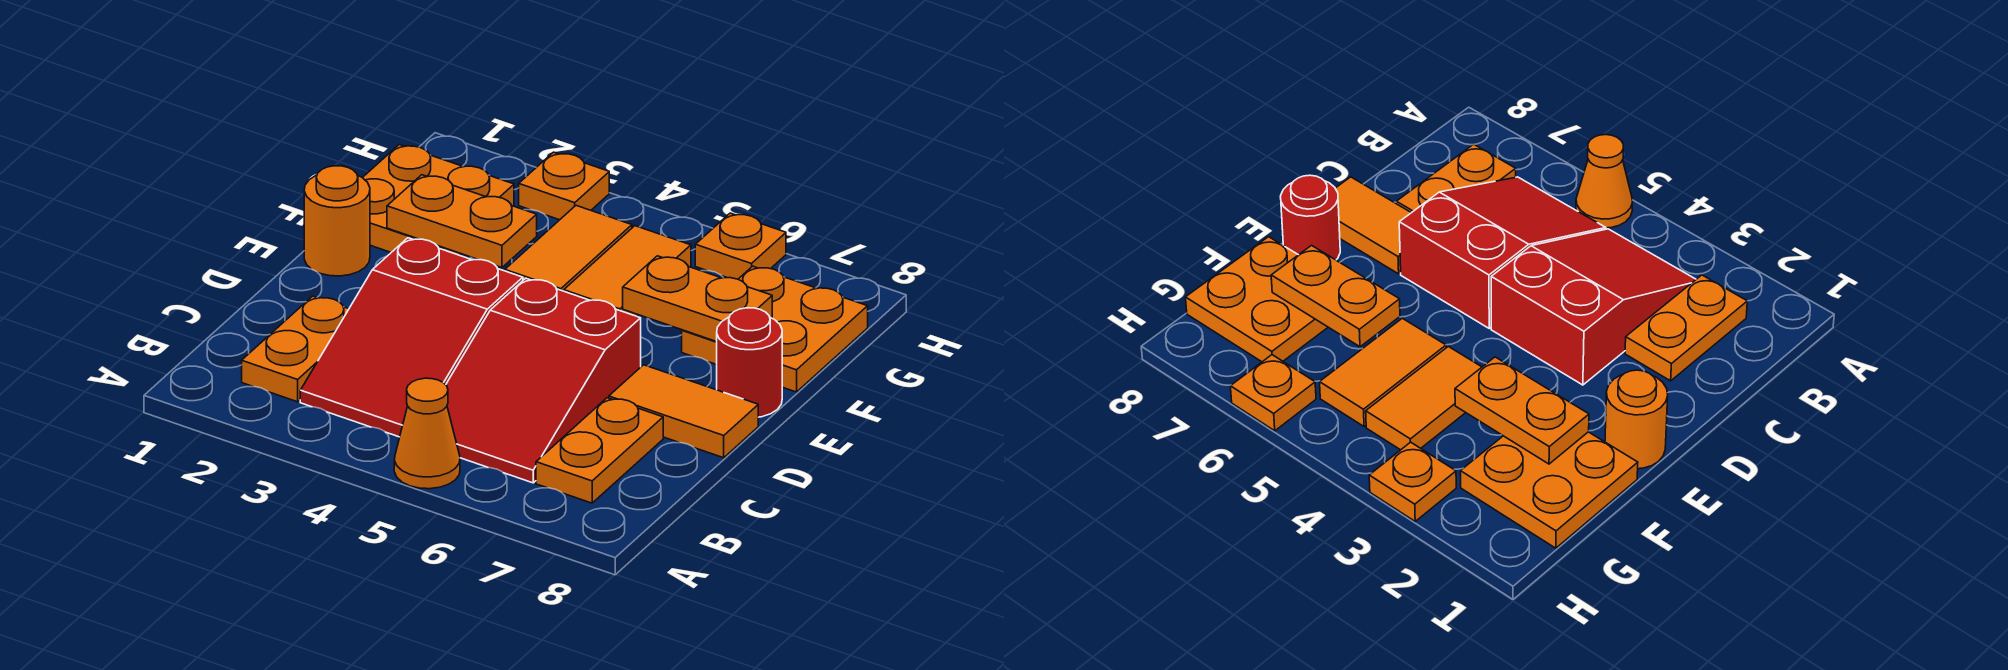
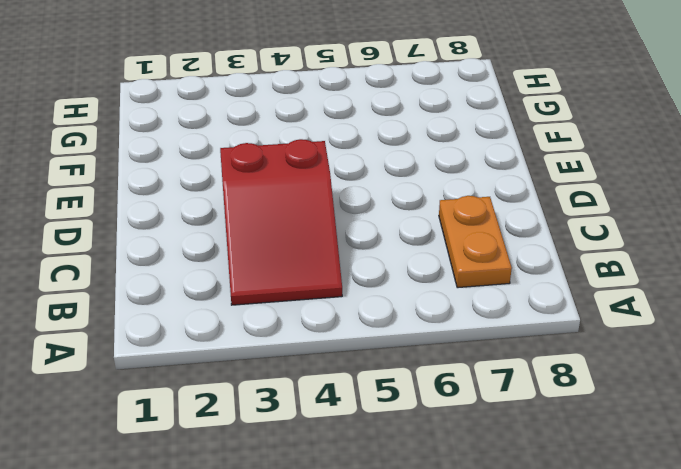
none -> orange 1x1 cone [394,378,460,489]
none -> orange 1x2 plate [242,296,349,402]
none -> red 2x3 slope [446,278,641,483]

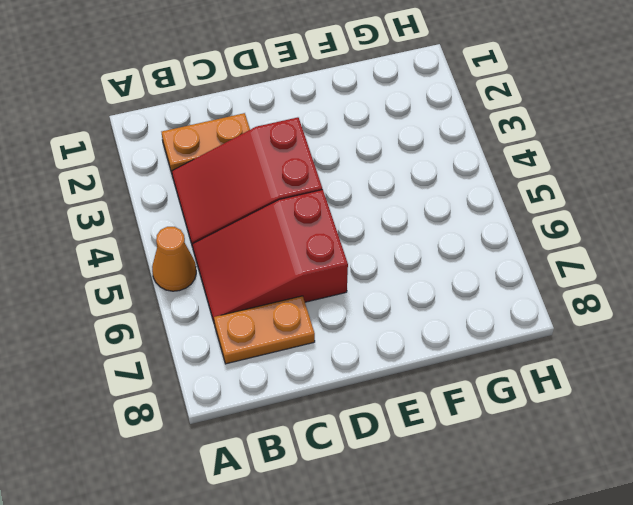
none -> orange 1x2 tile [609,365,758,458]
none -> orange 1x1 round brick [304,166,370,276]
none -> red 1x1 round brick [717,308,782,417]

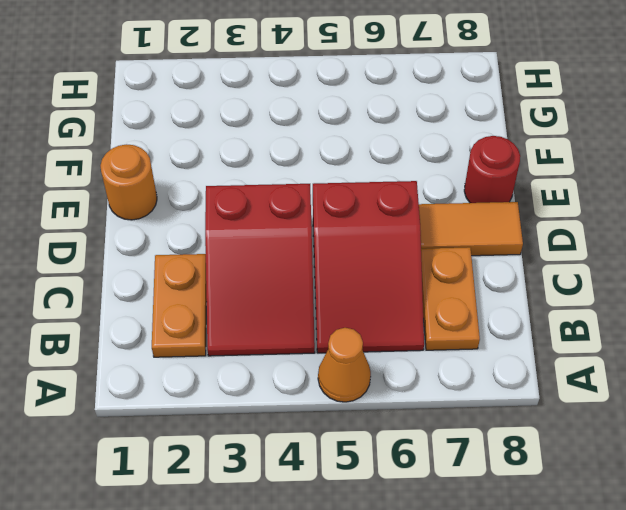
none -> orange 2x2 plate [363,145,514,255]
none -> orange 1x2 tile [505,206,632,291]
none -> orange 1x2 tile [564,226,691,316]

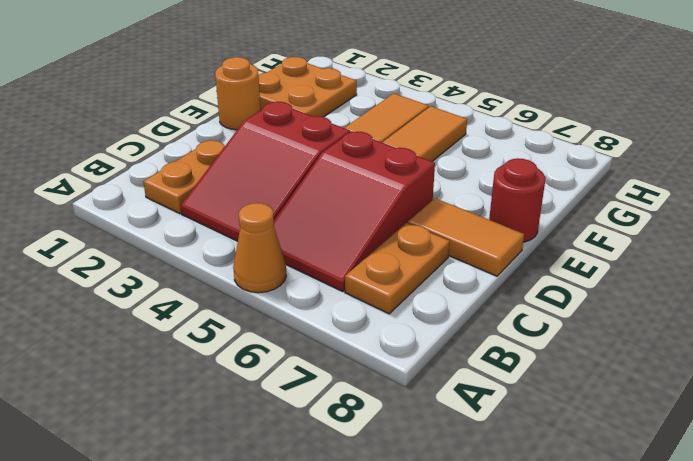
none -> orange 2x2 plate [682,266,868,392]
none -> orange 1x1 plate [519,152,609,220]
none -> orange 1x1 plate [695,213,786,279]

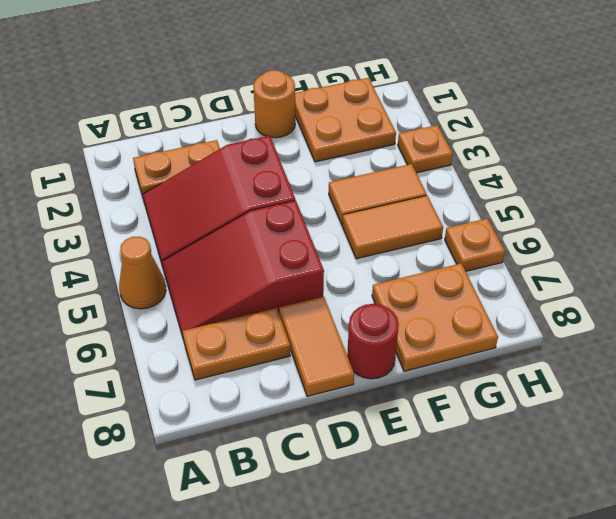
none -> orange 1x2 plate [387,175,537,268]
none -> orange 1x2 plate [623,256,772,342]

